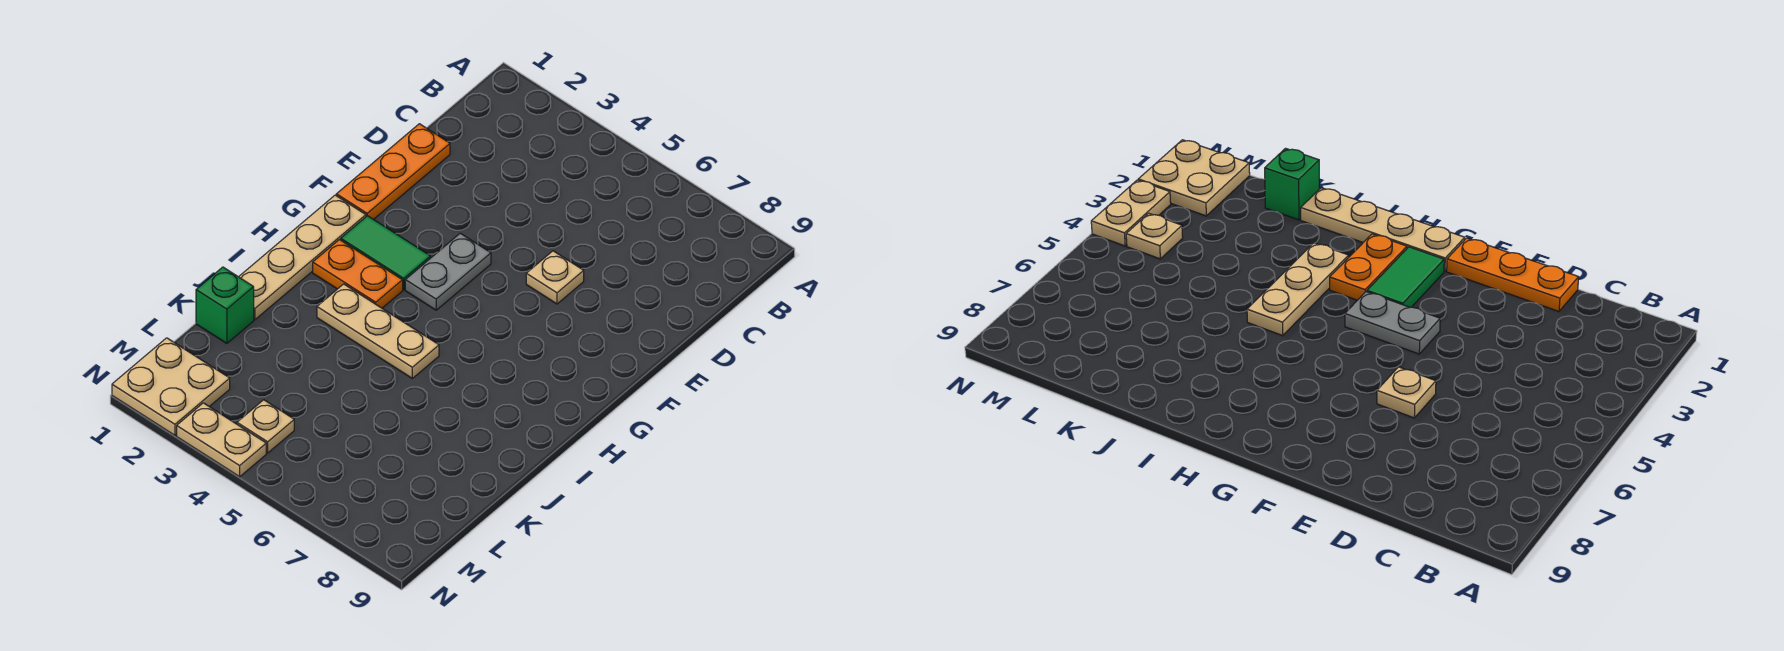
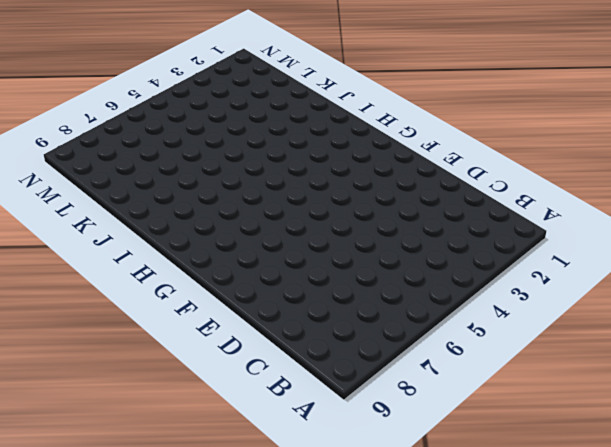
none -> orange 1x3 plate [336,124,450,219]
none -> tan 1x1 plate [526,251,584,304]

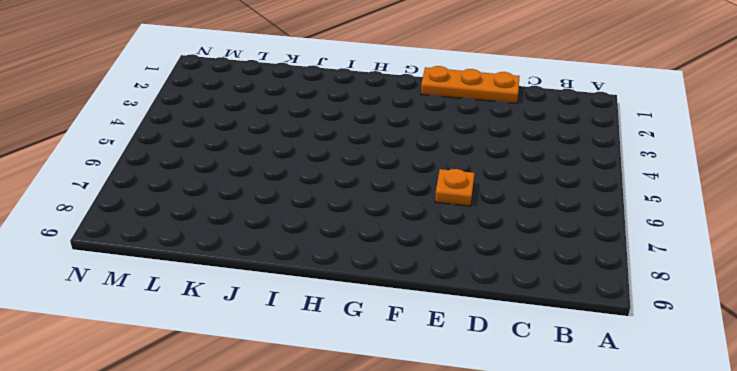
orange 1x1 plate [435,169,474,206] -> tan 1x1 plate [526,251,584,304]
none -> grey 1x2 plate [405,233,491,310]
none -> tan 1x4 plate [239,195,366,320]

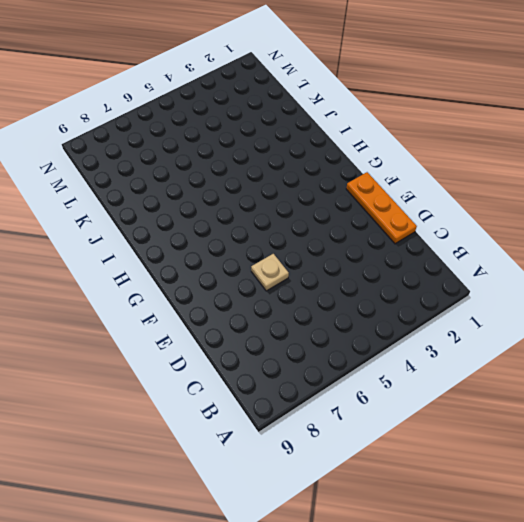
none -> grey 1x2 plate [405,233,491,310]
none -> tan 1x4 plate [239,195,366,320]

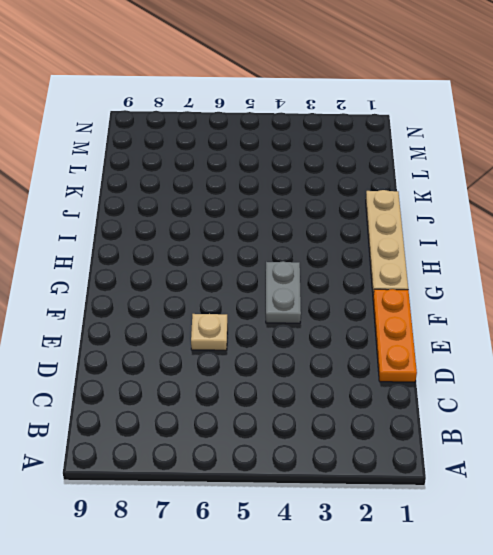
none -> green 1x2 tile [341,216,431,290]
none -> orange 1x2 plate [313,240,403,308]

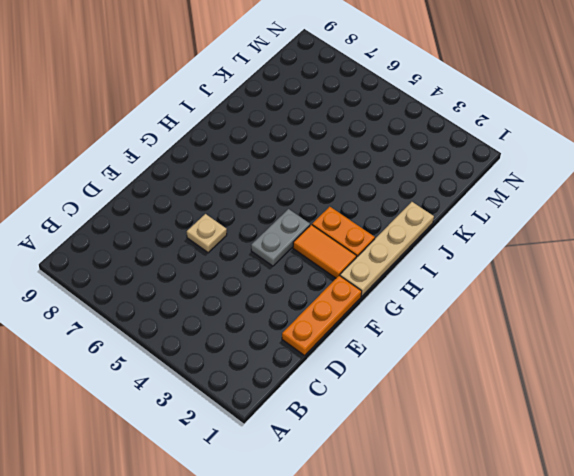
orange 1x2 tile [293,225,357,278] -> green 1x2 tile [341,216,431,290]
none -> tan 1x3 plate [317,284,439,378]
none -> green 1x1 brick [196,267,254,343]

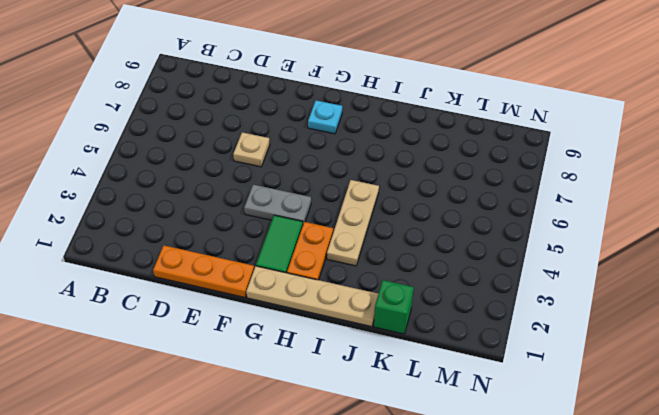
cyan 1x1 plate [308,100,342,134] -> none
none -> tan 2x2 plate [112,338,230,435]
none -> tan 1x1 plate [237,400,294,453]

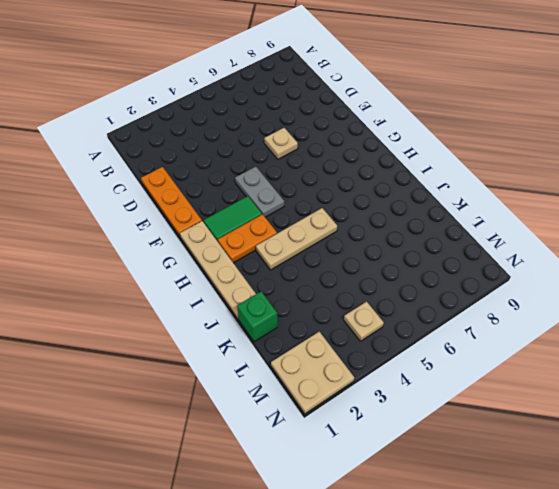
none -> tan 1x2 plate [177,403,266,477]

